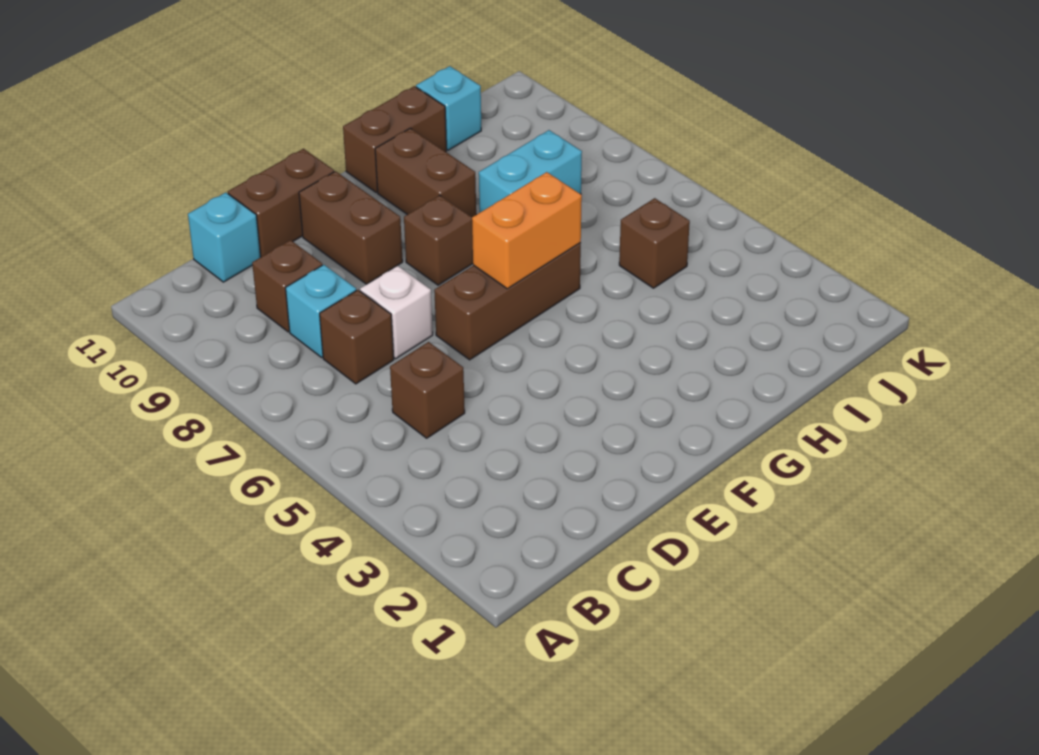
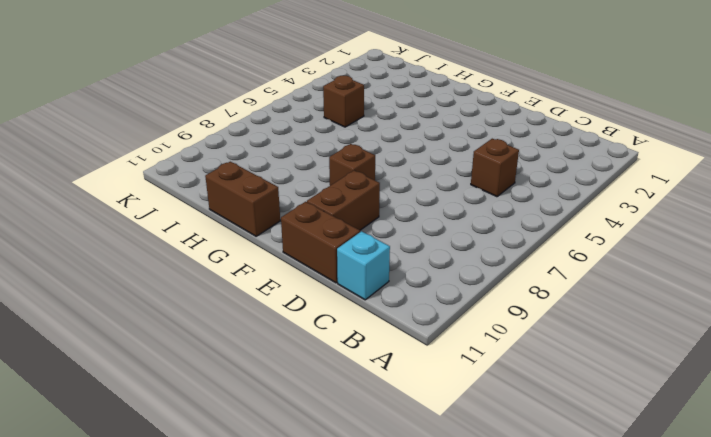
none -> brown 1x1 brick [320,290,394,384]
none -> cyan 1x1 brick [286,265,356,357]
none -> brown 1x1 brick [252,240,322,332]

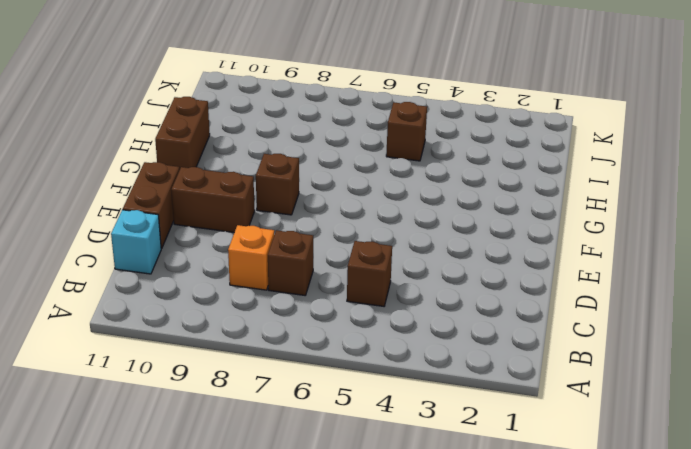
orange 1x1 brick [228,225,274,290] -> cyan 1x1 brick [286,265,356,357]
none -> brown 1x1 brick [252,240,322,332]
none -> white 1x1 brick [360,266,433,359]
none -> brown 1x3 brick [434,243,581,360]

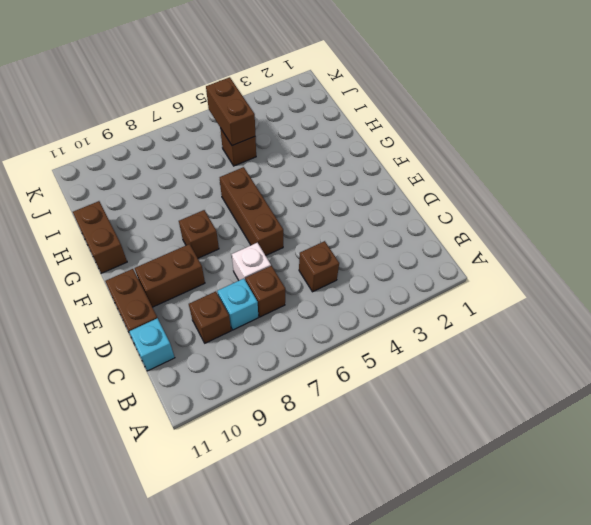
brown 1x2 brick [206,77,255,146] -> brown 1x2 brick turned to [375,128,476,217]
none -> cyan 1x2 brick [479,130,582,212]
none -> cyan 1x1 brick [416,66,481,150]
none -> orange 1x2 brick [472,172,582,289]

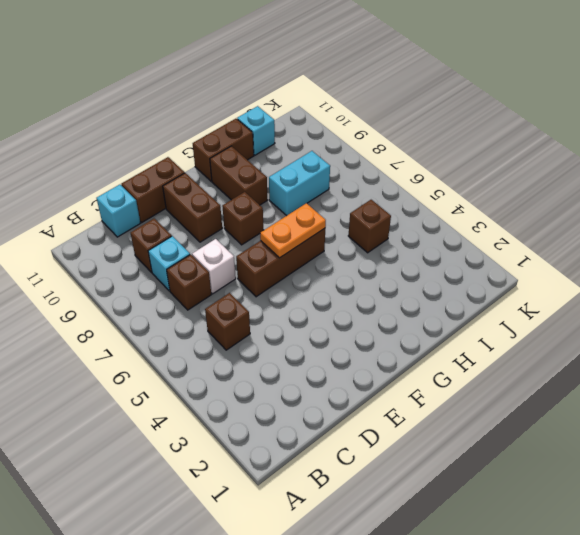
orange 1x2 plate [260,203,326,258] -> orange 1x2 brick [472,172,582,289]

